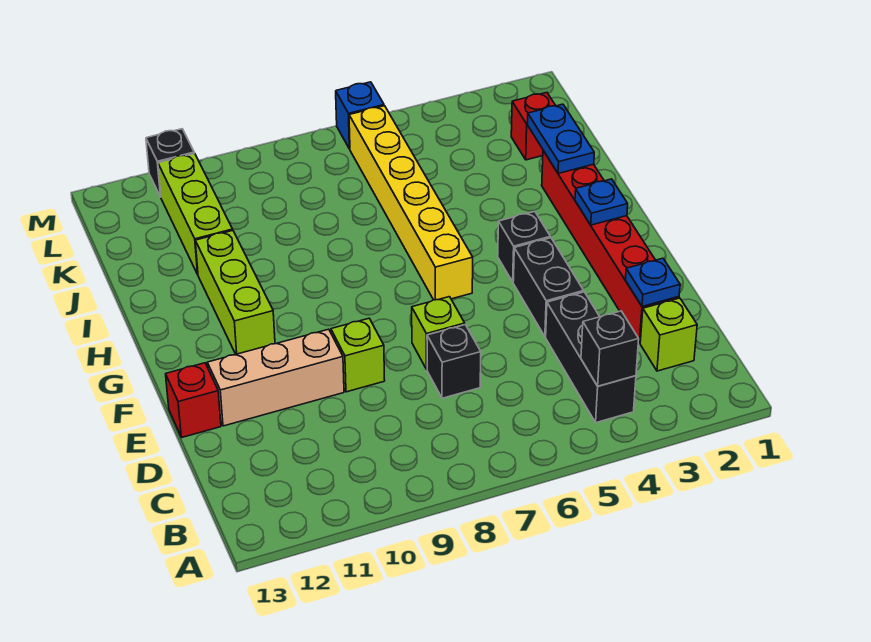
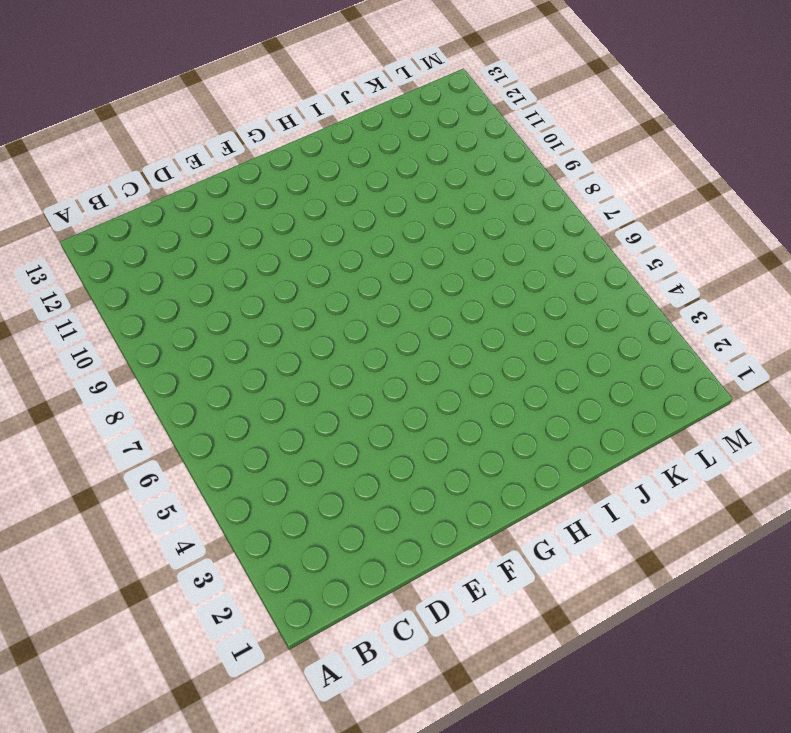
none -> black 1x3 brick [546,292,636,423]
none -> lime 1x1 brick [640,298,697,371]
none -> red 1x6 brick [542,151,679,343]

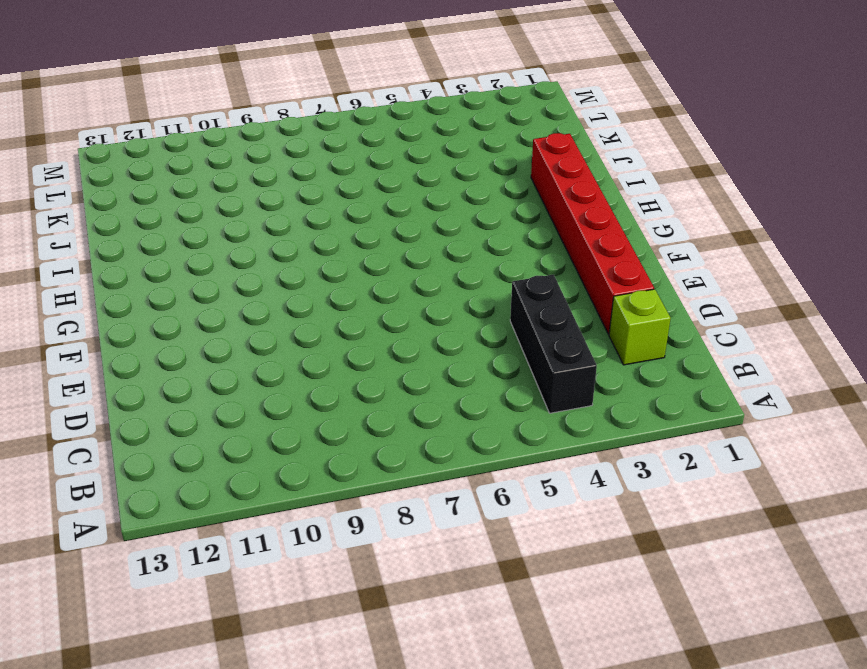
none -> black 1x1 brick [427,325,481,398]
none -> black 1x2 brick [513,238,584,337]
none -> lime 1x1 brick [412,297,465,369]

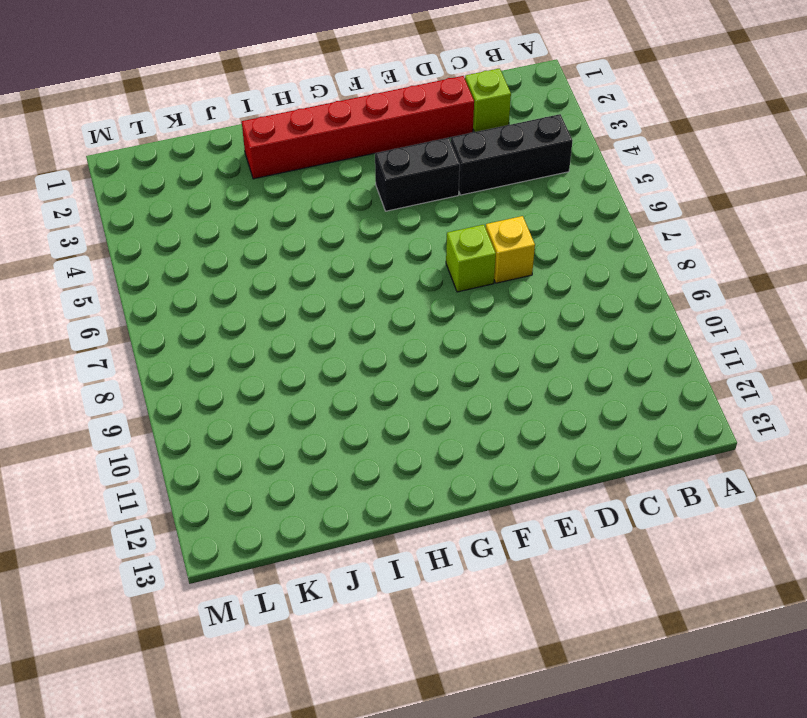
yellow 1x1 brick [486,216,535,283] -> black 1x1 brick [427,325,481,398]
none -> lime 1x1 brick [331,318,385,392]
none -> tan 1x3 brick [207,329,344,426]
none -> red 1x1 brick [166,363,221,437]

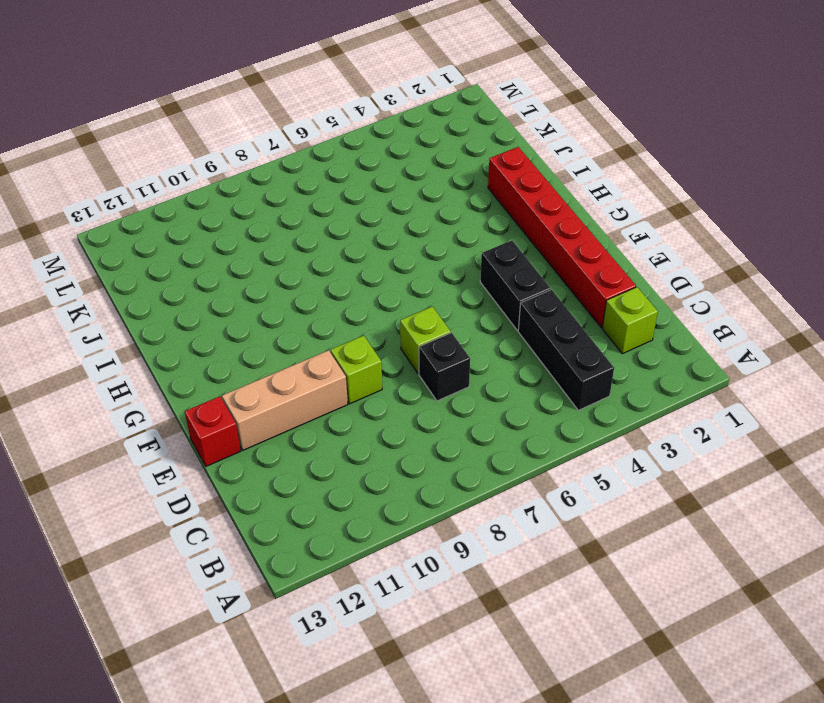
none -> black 1x1 brick [498,212,550,282]
none -> yellow 1x6 brick [349,106,473,300]
none -> lime 1x3 brick [195,231,275,354]

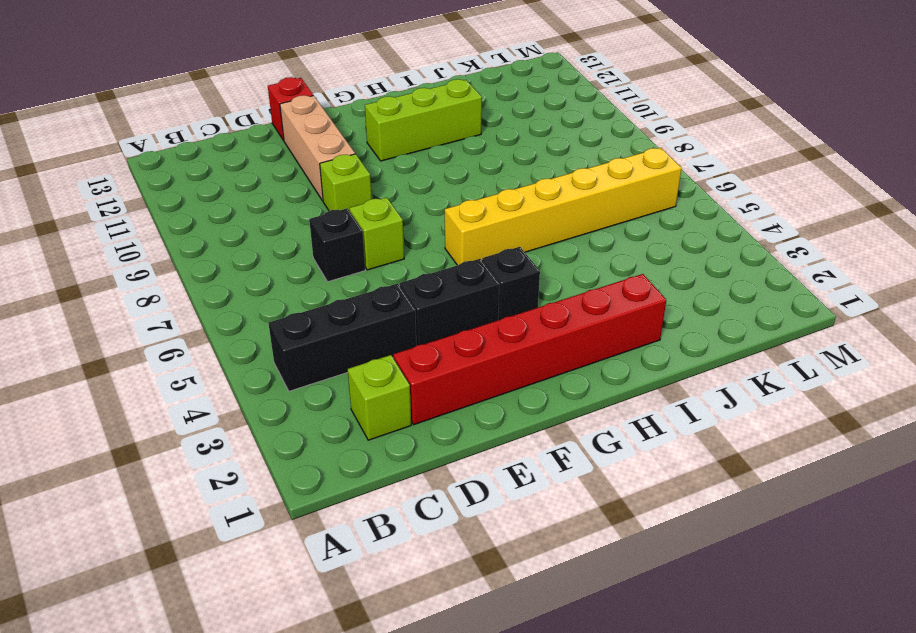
none -> lime 1x3 brick [158,153,233,274]
none -> red 1x1 brick [511,93,556,160]
none -> blue 1x1 brick [336,82,384,149]

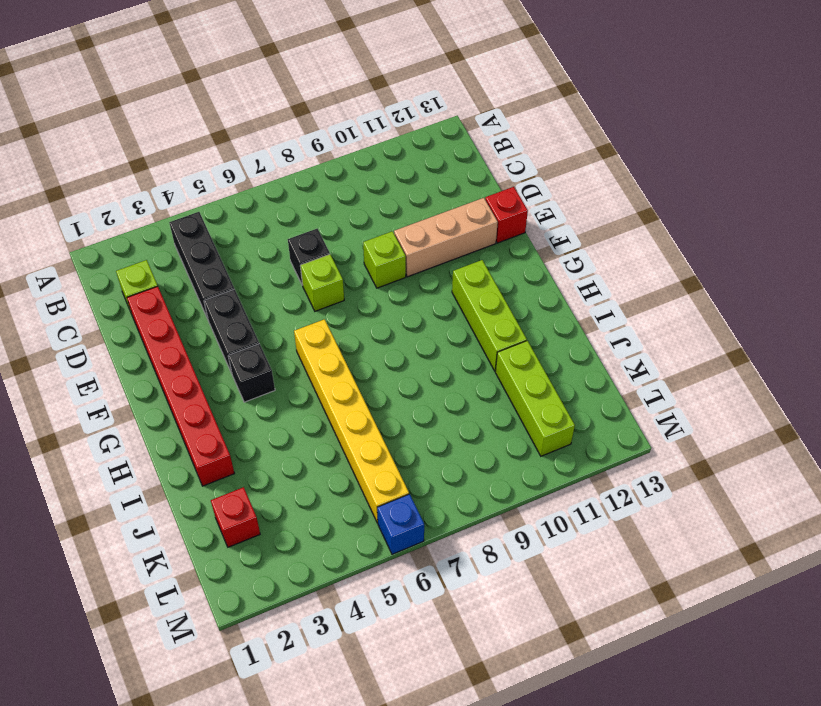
none -> black 1x1 brick [146,129,194,197]
none -> black 1x1 brick [581,311,639,386]
none -> blue 1x1 plate [625,258,680,306]

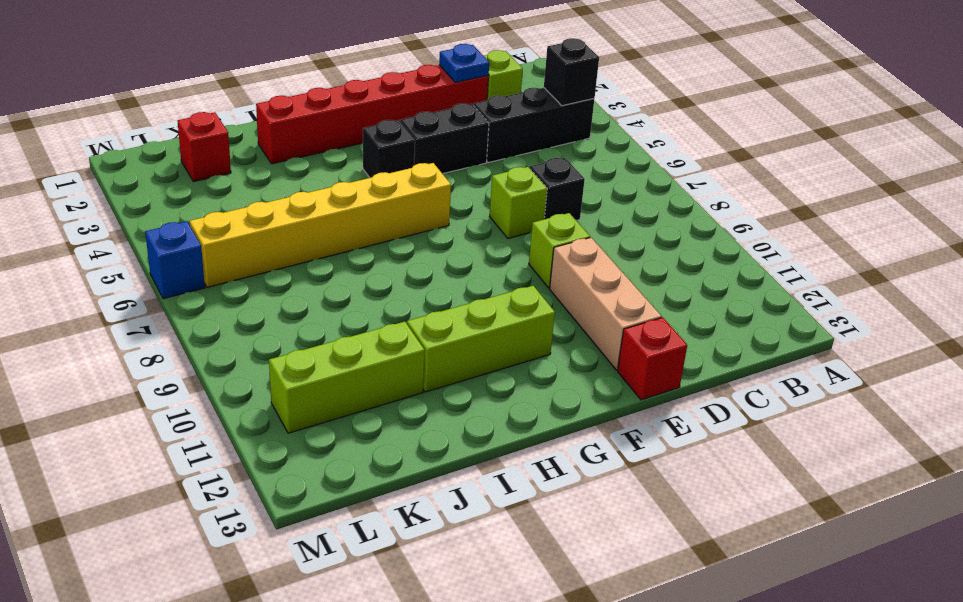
none -> black 1x1 brick [146,129,194,197]
none -> blue 1x1 plate [575,179,628,225]
none -> blue 1x2 plate [528,104,594,174]

